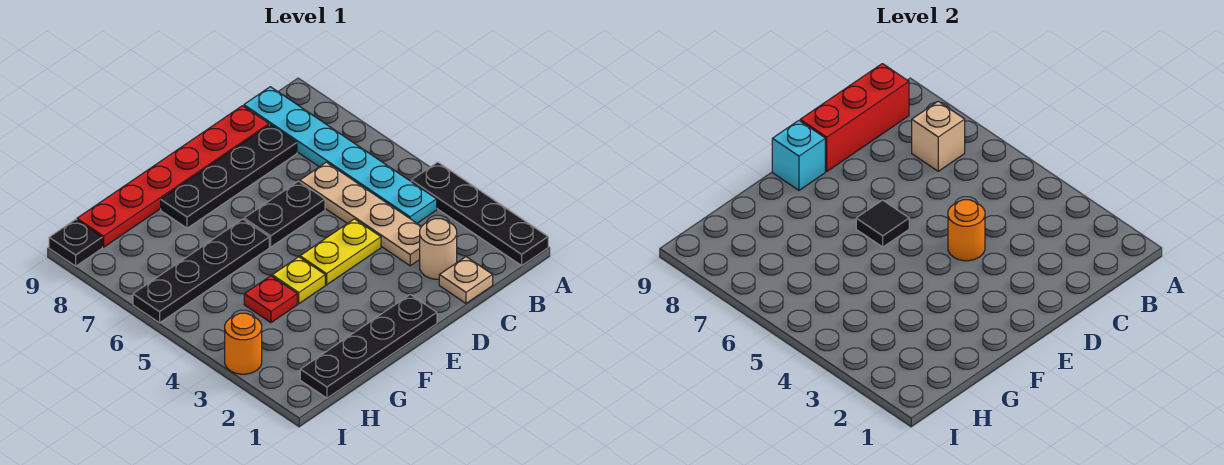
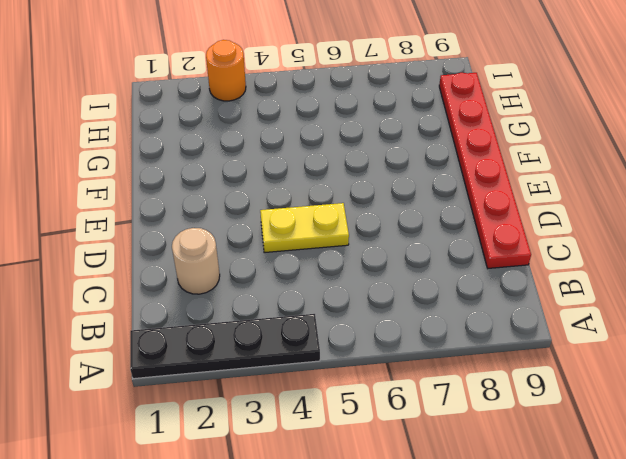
yellow 1x2 plate [260,203,349,253] -> yellow 1x2 plate turned to [300,219,381,285]
none -> cyan 1x6 plate [244,87,437,223]
none -> tan 1x1 plate [439,257,493,303]
none -> tan 1x4 plate [300,162,422,266]

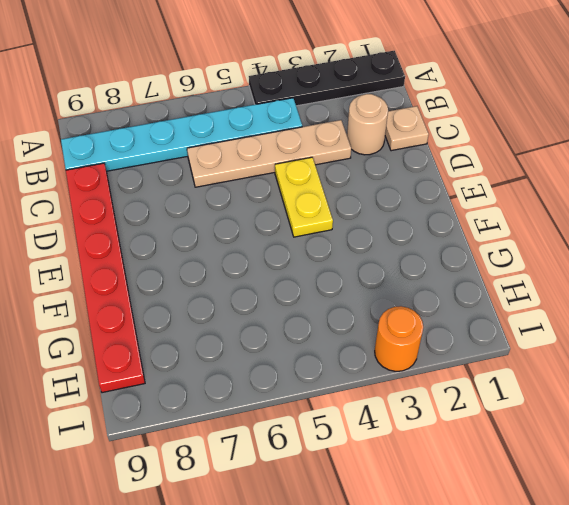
none -> black 1x4 plate [161,125,297,228]
none -> black 1x2 plate [244,181,325,247]
none -> black 1x4 plate [300,294,437,398]

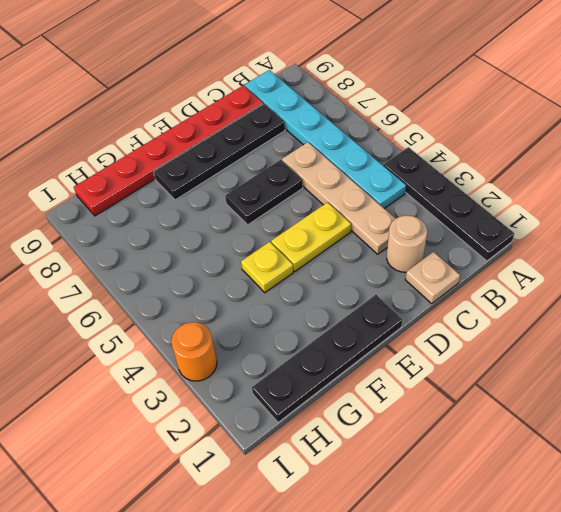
none -> black 1x4 plate [133,219,269,323]
none -> red 1x1 plate [244,276,297,323]
none -> black 1x1 plate [49,219,102,266]

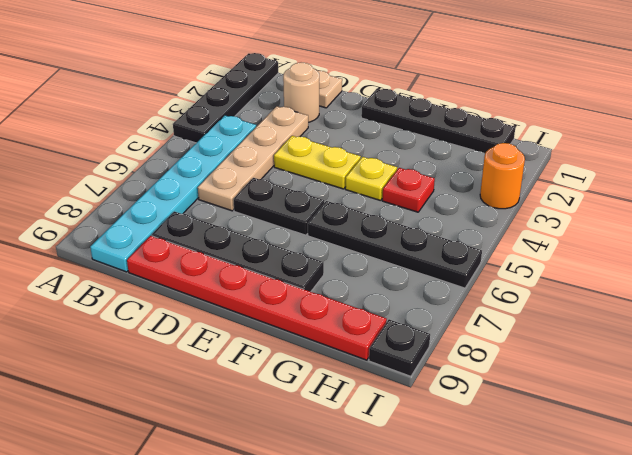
none -> tan 1x1 brick [912,101,965,171]
none -> red 1x3 brick [800,64,909,171]
none -> orange 1x1 round brick [948,200,985,261]

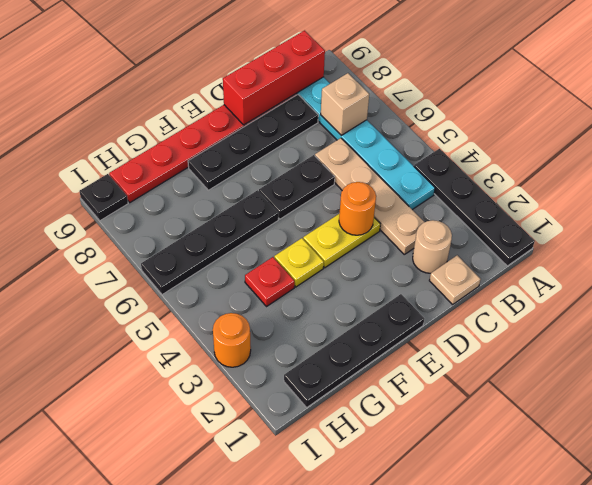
none -> black 1x1 tile [856,200,909,247]
none -> cyan 1x1 brick [772,121,825,190]

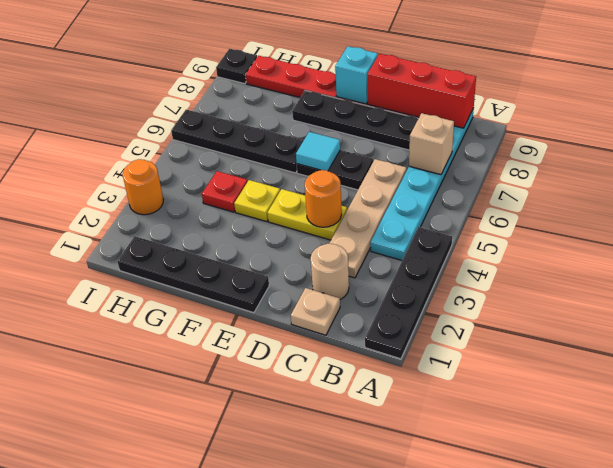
cyan 1x1 tile [296,132,340,171] -> black 1x1 tile [856,200,909,247]

